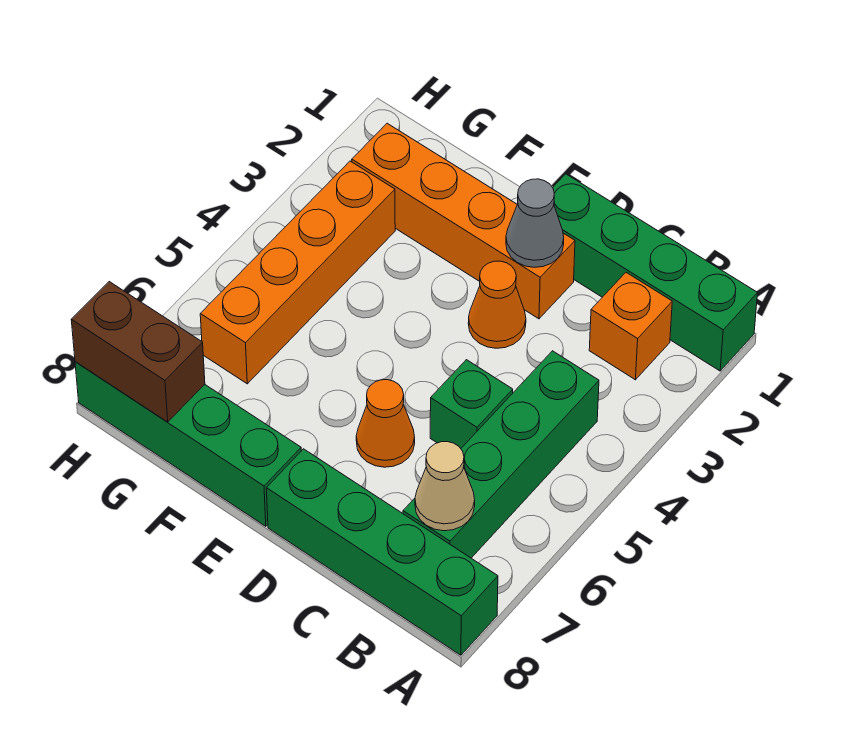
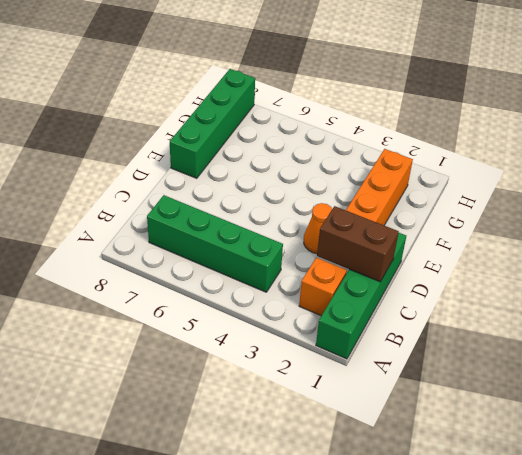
brown 1x2 brick [317,206,399,282] -> brown 1x2 brick turned to [71,282,205,422]
none -> green 1x4 brick [267,449,498,655]
none -> green 1x1 brick [430,360,513,448]
none -> orange 1x1 cone [356,380,415,467]

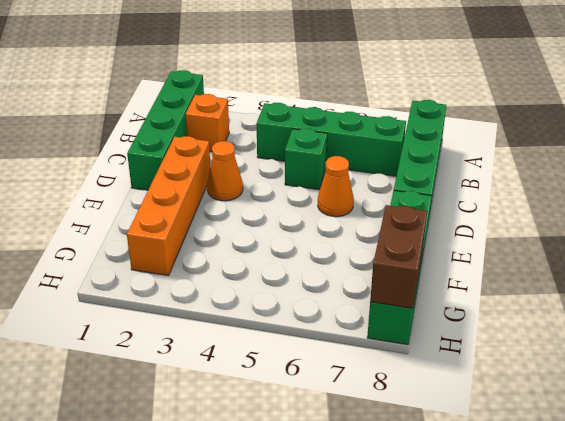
none -> orange 1x4 brick [200,161,395,384]
none -> tan 1x1 cone [415,442,475,531]
none -> grey 1x1 cone [506,179,564,267]

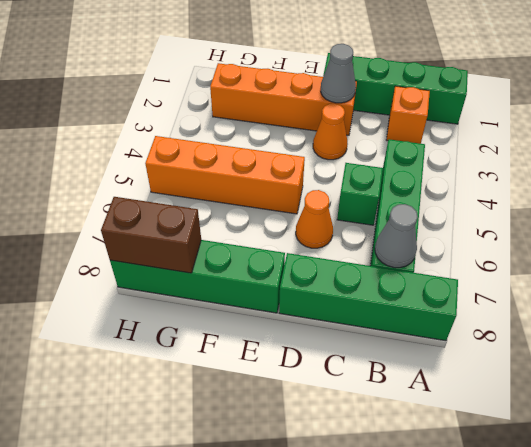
grey 1x1 cone [375,204,418,268] -> tan 1x1 cone [415,442,475,531]
orange 1x4 brick [145,136,305,214] -> orange 1x4 brick turned to [200,161,395,384]

